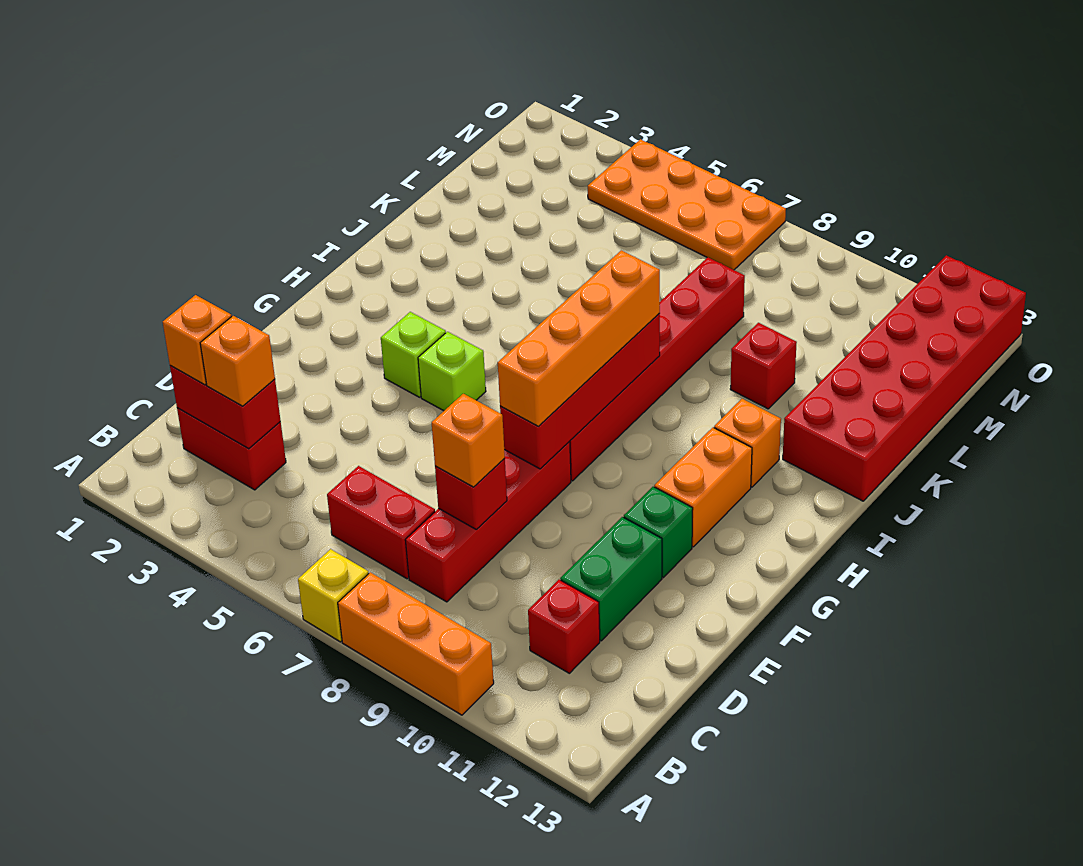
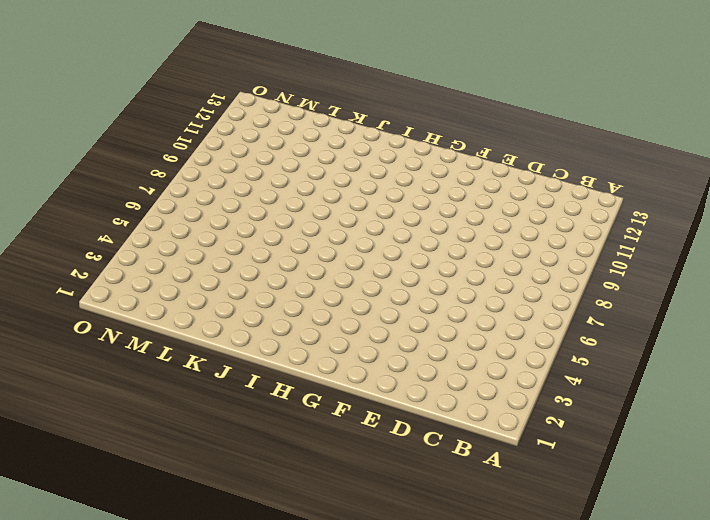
none -> yellow 1x1 brick [298,549,369,642]
none -> orange 1x3 brick [338,572,494,715]
none -> red 1x2 brick [177,408,286,490]

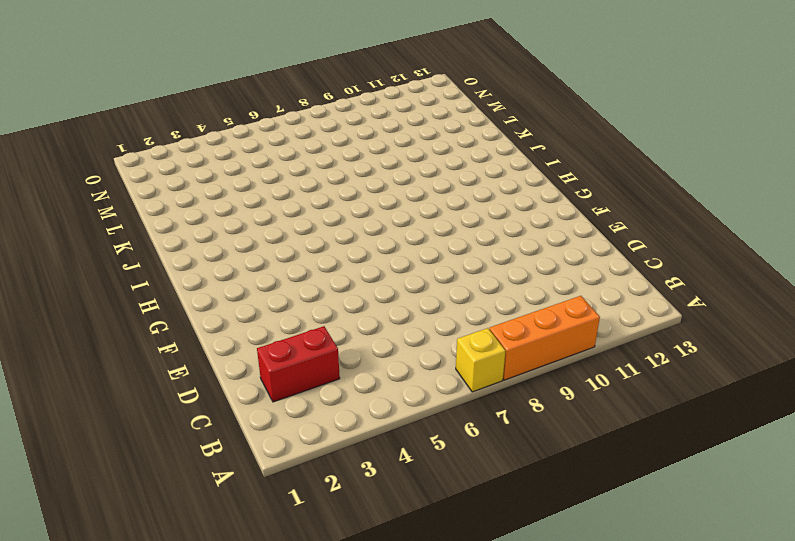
none -> red 1x2 brick [327,466,435,579]
none -> red 1x4 brick [405,442,571,602]
none -> red 1x1 brick [528,580,600,673]

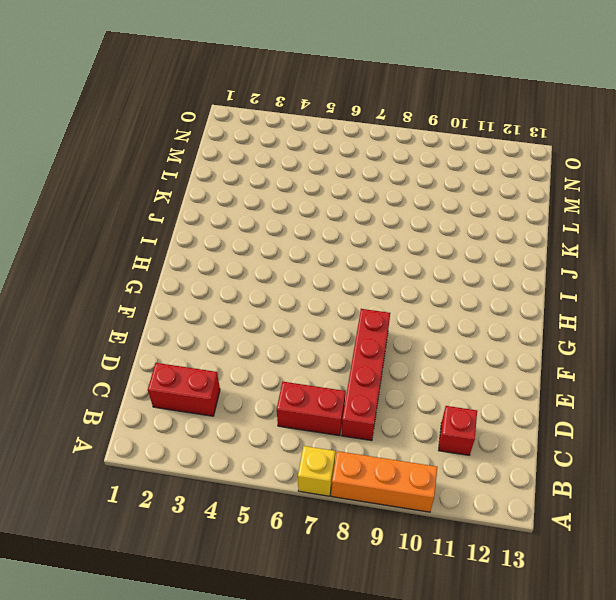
none -> green 1x2 brick [560,517,662,641]
none -> green 1x1 brick [624,487,693,578]
none -> lime 1x1 brick [381,312,446,397]

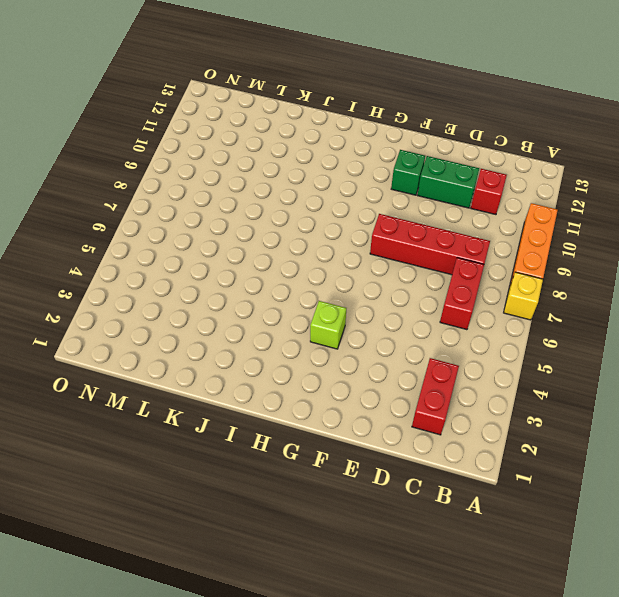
none -> lime 1x1 brick [418,332,486,411]
none -> red 1x6 brick [569,257,745,481]
none -> orange 1x2 brick [654,428,752,547]

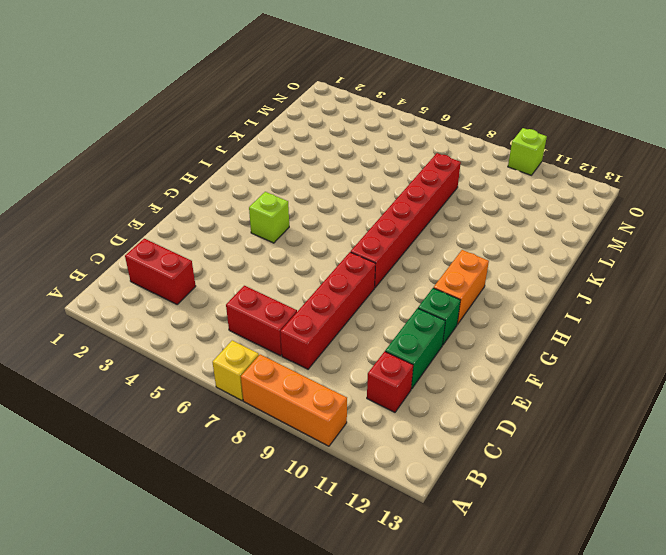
lime 1x1 brick [508,128,547,175] -> lime 1x1 brick moved to [418,332,486,411]
none -> orange 1x1 brick [714,399,781,487]
none -> red 2x6 brick [783,255,1026,501]
none -> red 1x1 brick [730,323,797,409]

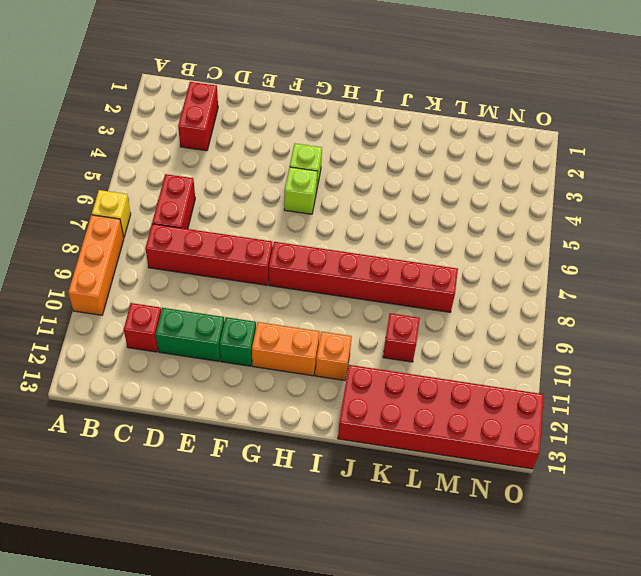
none -> orange 2x4 plate [588,139,786,270]
none -> red 1x2 brick [170,366,281,449]
none -> red 1x1 brick [435,459,507,529]

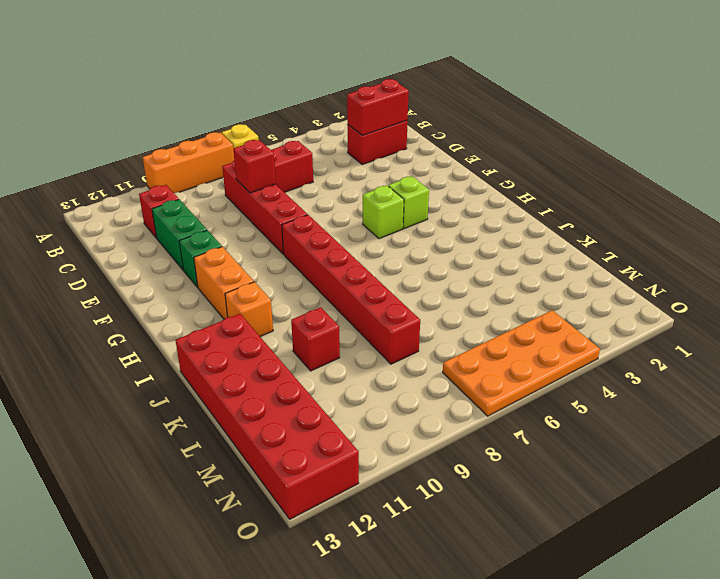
none -> red 1x4 brick [500,313,660,469]
none -> orange 1x1 brick [163,295,232,385]
none -> orange 1x1 brick [200,316,275,406]

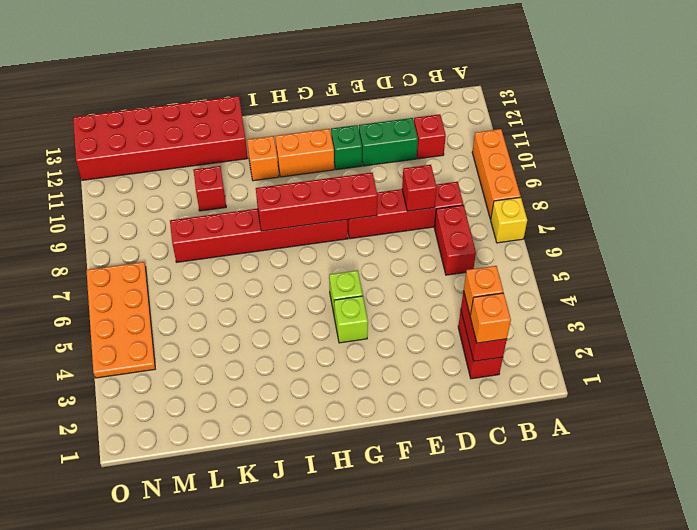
none -> orange 1x1 brick [432,394,505,487]
none -> orange 1x4 brick [498,250,660,427]

